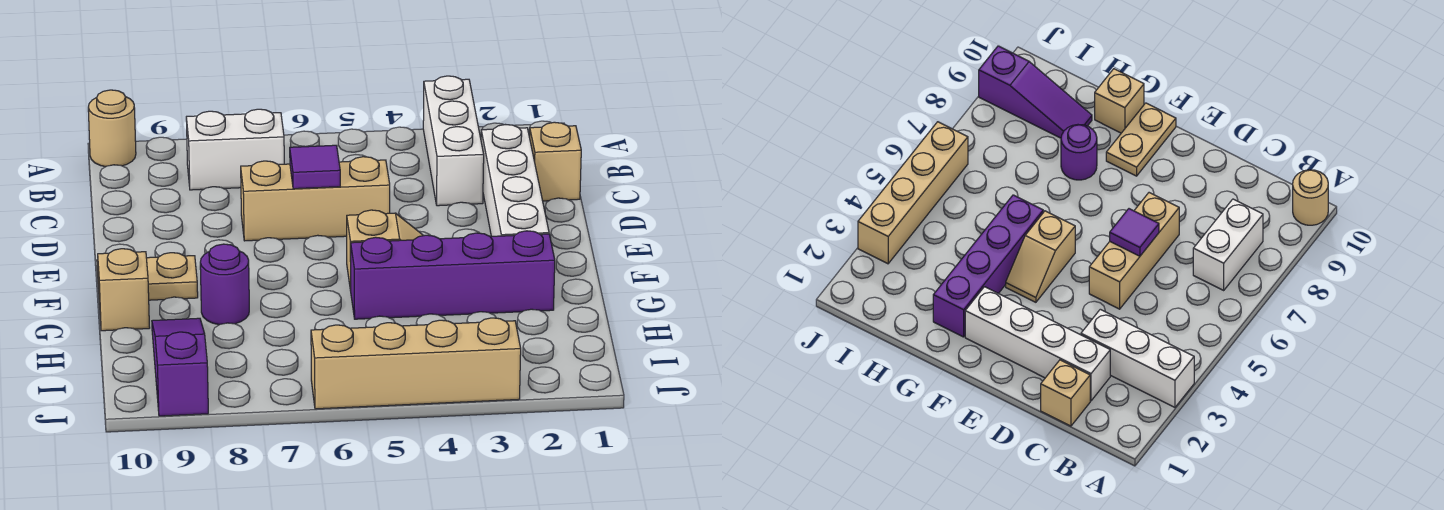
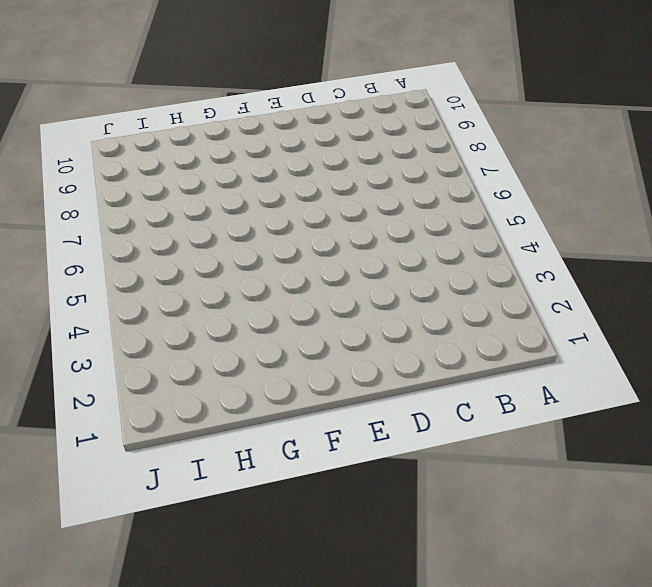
none -> white 1x3 brick [423,76,484,206]
none -> tan 1x1 round brick [88,90,136,167]
none -> white 1x2 brick [186,109,284,190]

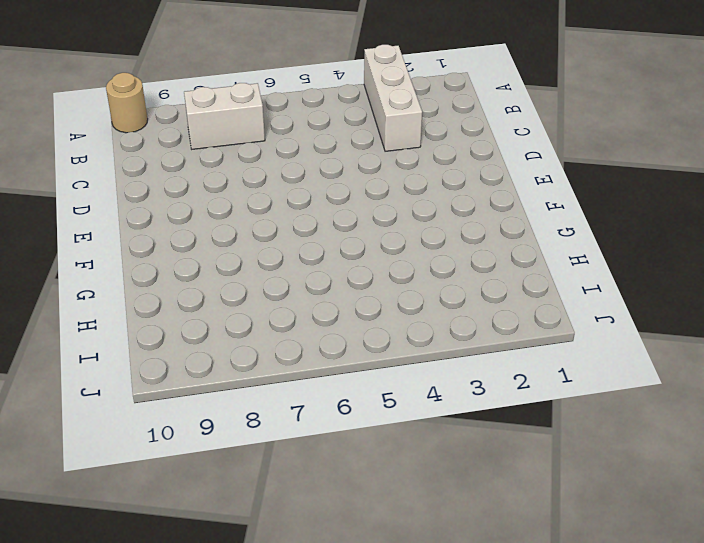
none -> tan 1x1 brick [529,122,581,201]
none -> white 1x4 brick [481,125,549,236]
none -> tan 1x3 brick [241,157,390,241]

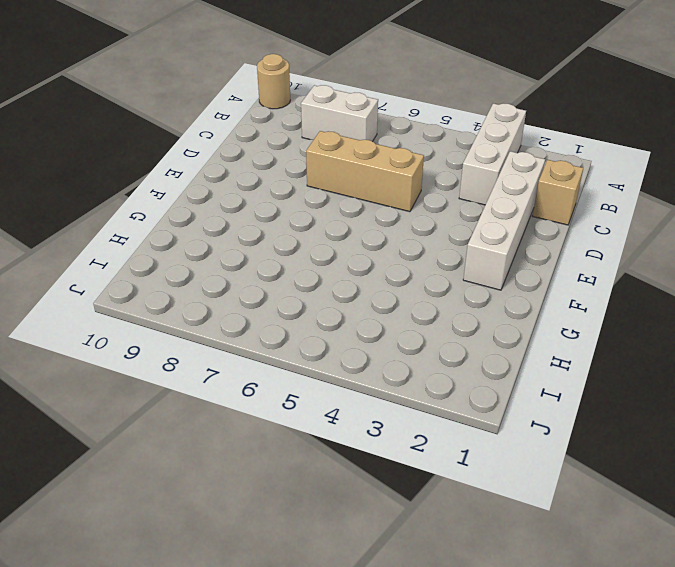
none -> tan 1x2 slope [347,210,423,291]
none -> tan 1x2 plate [97,253,198,300]
none -> purple 1x4 brick [351,231,555,319]

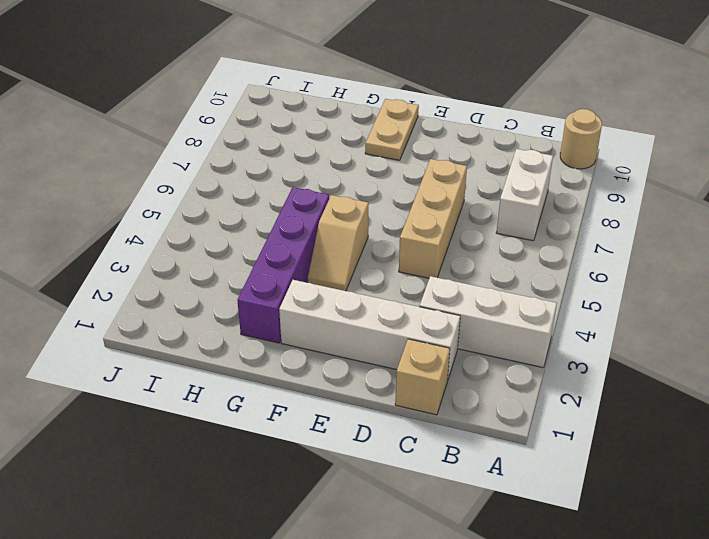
none -> purple 1x1 round brick [200,244,249,325]
none -> tan 1x1 brick [98,249,150,331]
none -> purple 1x3 slope [152,318,208,416]

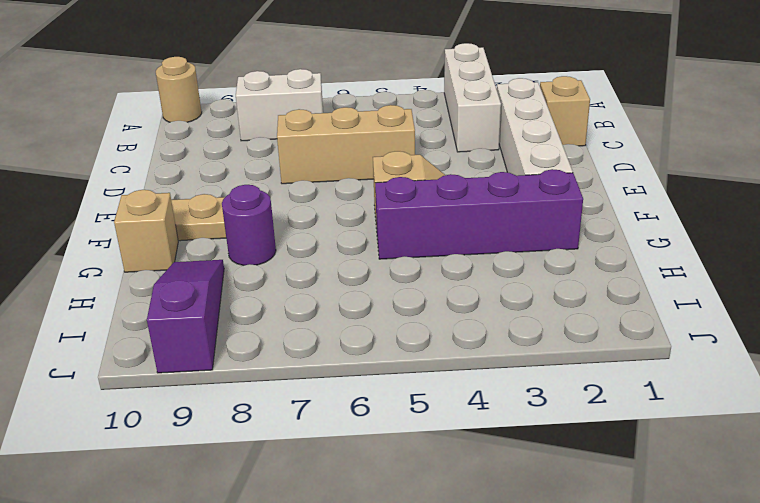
none -> tan 1x4 brick [311,318,521,409]
none -> purple 1x1 tile [290,145,340,189]

